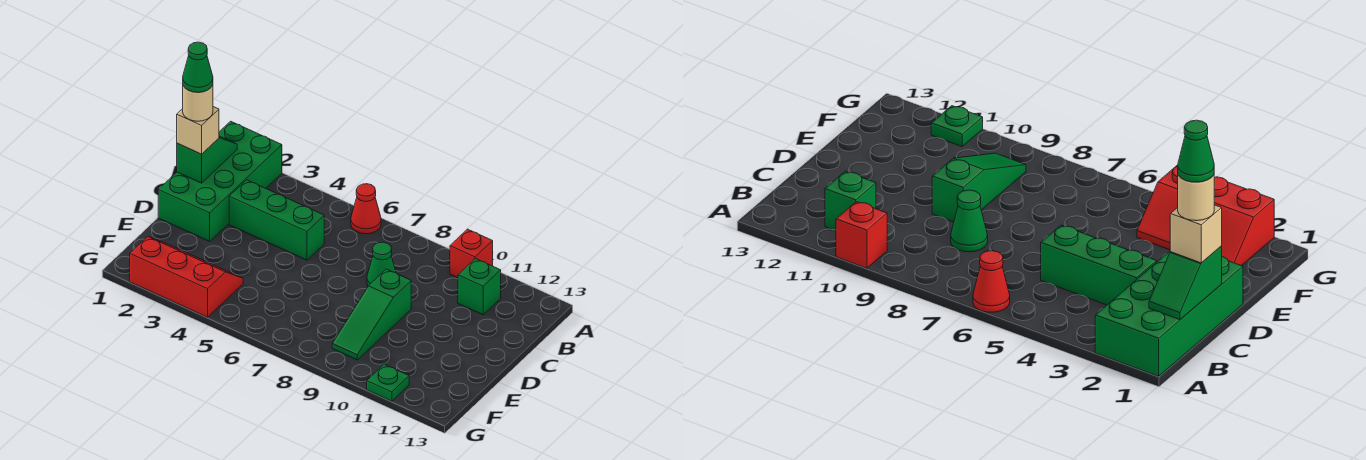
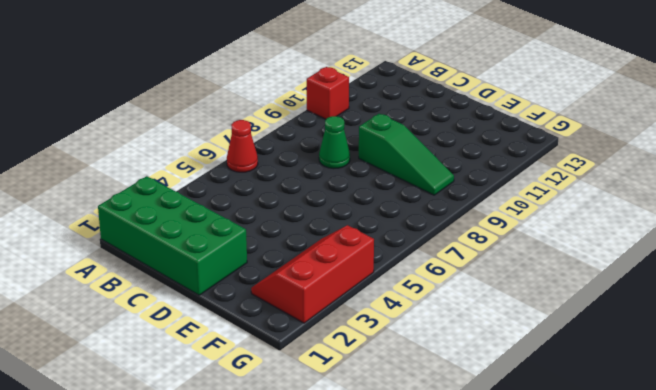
none -> green 1x1 brick [458,259,501,315]
none -> green 1x3 brick [229,180,324,260]
none -> green 1x1 plate [367,364,409,401]

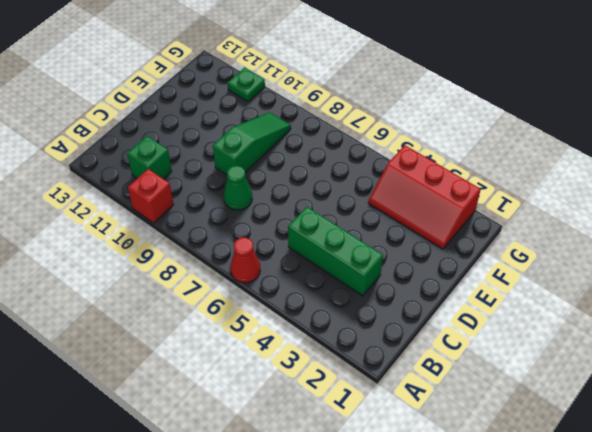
none -> green 2x4 brick [158,121,282,241]
none -> green 1x2 slope [177,136,237,183]
none -> tan 1x1 brick [177,107,219,154]

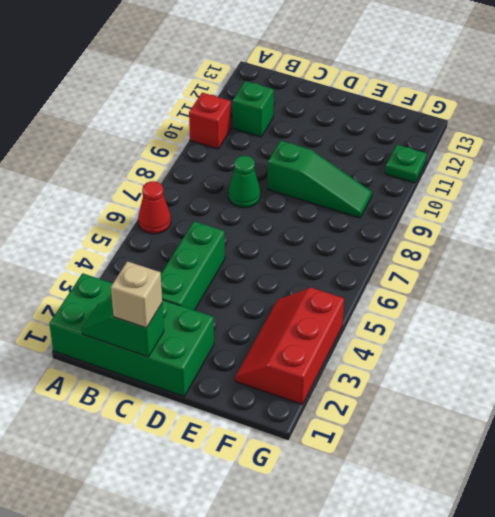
none -> tan 1x1 round brick [183,85,213,121]
none -> green 1x1 cone [183,42,213,92]

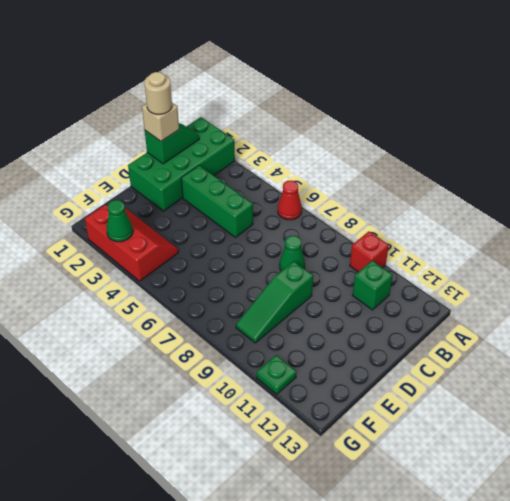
green 1x1 cone [107,200,133,242] -> green 1x1 cone moved to [183,42,213,92]

